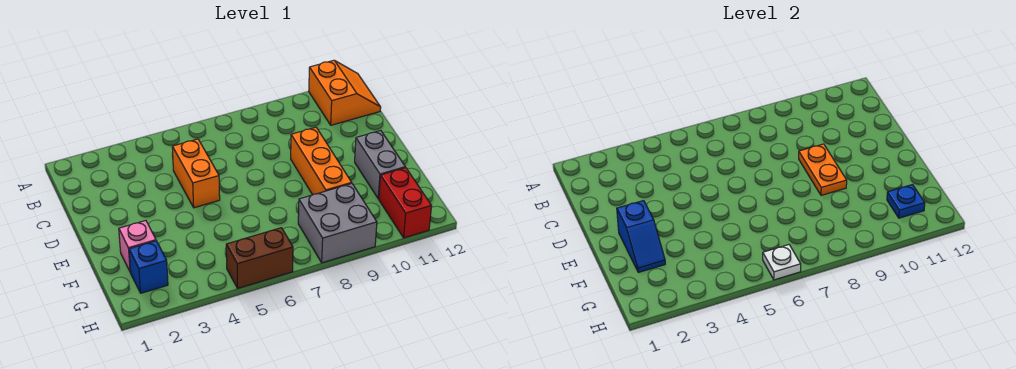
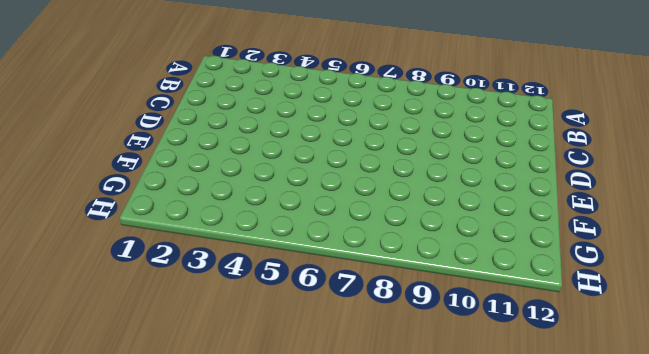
none -> orange 2x2 slope [309,60,381,125]
none -> orange 1x2 brick [172,139,220,208]
none -> orange 1x3 brick [291,127,352,195]

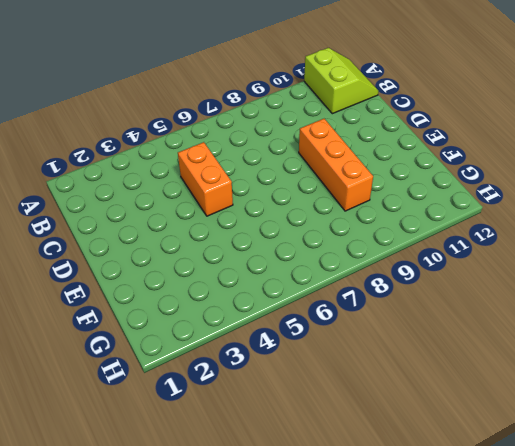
lime 2x2 slope [304,48,378,114] -> orange 2x2 slope [309,60,381,125]
none -> grey 1x2 brick [355,131,405,199]
none -> pink 1x1 brick [119,221,156,272]
none -> blue 1x1 brick [129,241,168,293]

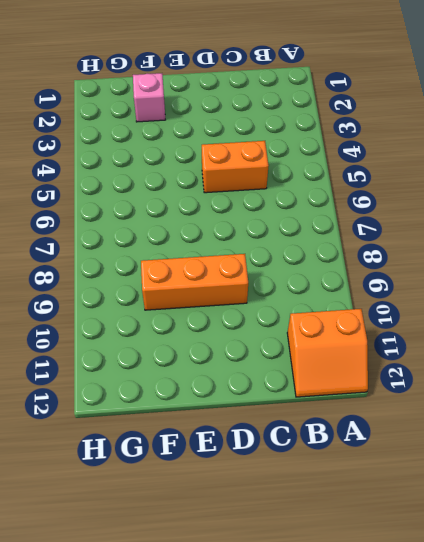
none -> grey 1x2 brick [355,131,405,199]
none -> blue 1x1 brick [129,241,168,293]
none -> grey 2x2 brick [298,184,377,263]

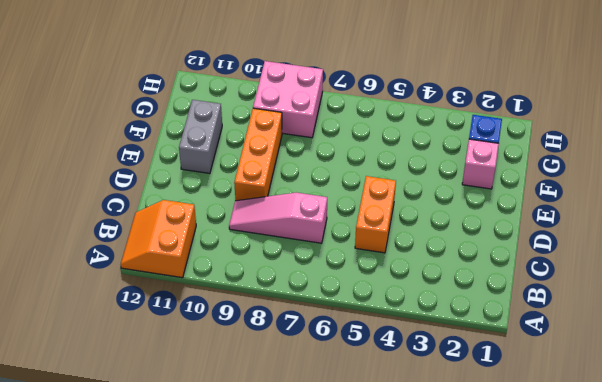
pink 1x3 slope [229,193,327,243] -> none
pink 2x2 brick [253,61,323,138] -> grey 2x2 brick [298,184,377,263]
none -> red 1x2 brick [379,168,431,238]
none -> brown 1x2 brick [226,228,293,288]
none -> orange 1x2 plate [799,144,847,195]

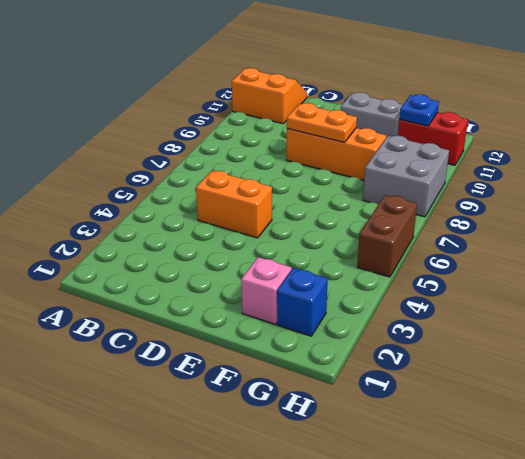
none -> blue 1x2 slope [617,201,665,272]
none -> white 1x1 plate [763,245,801,280]

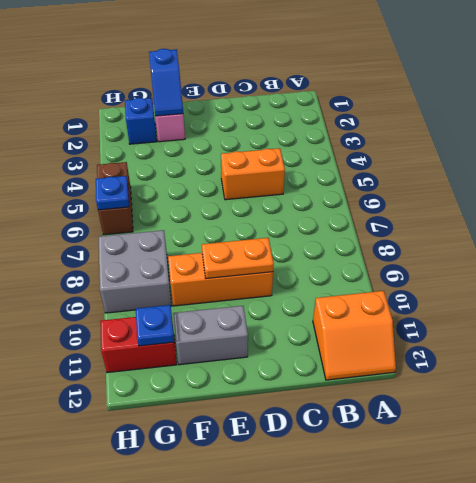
blue 1x2 slope [149,49,183,116] -> blue 1x2 slope turned to [617,201,665,272]
blue 1x1 plate [96,176,129,210] -> white 1x1 plate [763,245,801,280]

